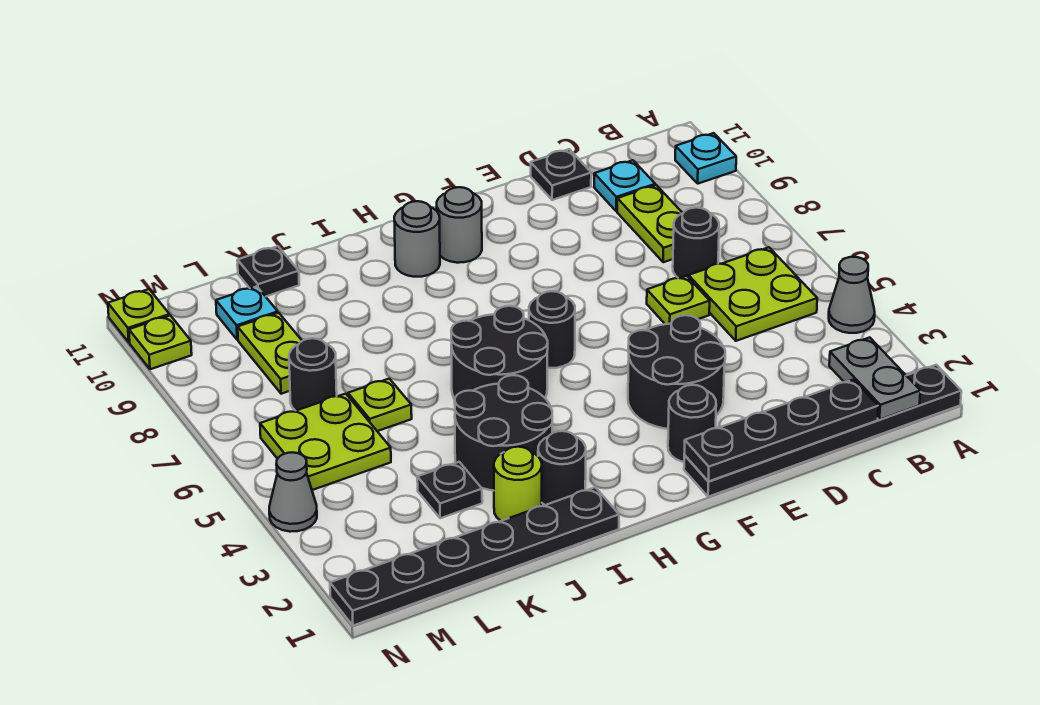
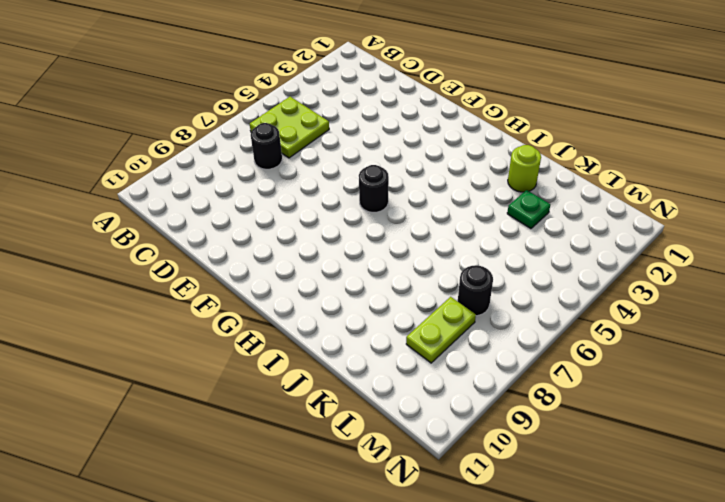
green 1x1 plate [507,190,550,229] -> black 1x1 plate [417,462,482,518]
none -> black 1x6 plate [684,365,961,497]
none -> grey 1x1 cone [829,257,875,333]
none -> cyan 1x1 plate [675,133,736,184]
none -> lime 1x2 plate [617,185,682,262]

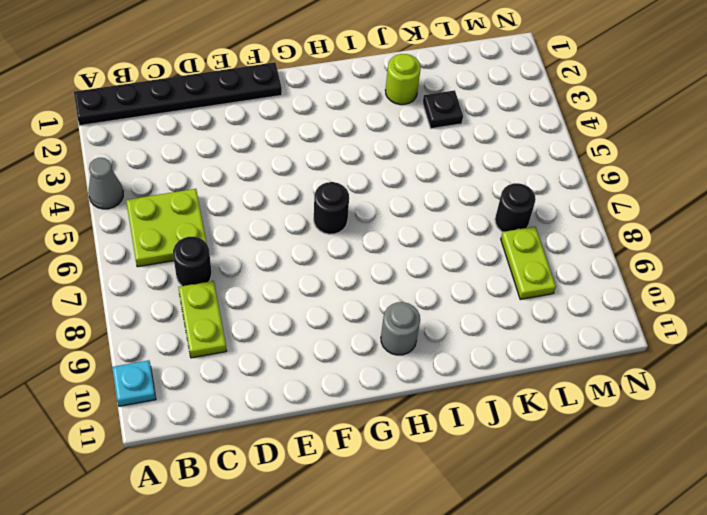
none -> cyan 1x1 plate [594,160,655,211]
none -> lime 1x1 plate [647,276,710,324]
none -> black 1x1 plate [531,149,591,200]
none -> black 2x2 round brick [628,315,725,429]

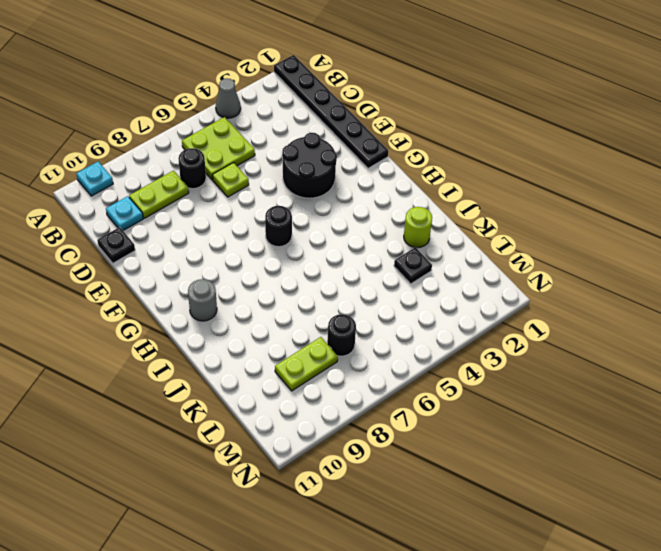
none -> black 1x1 round brick [668,385,716,462]
none -> grey 1x1 round brick [437,187,482,263]
none -> black 2x2 round brick [451,306,548,400]
none -> black 1x6 plate [330,487,619,626]

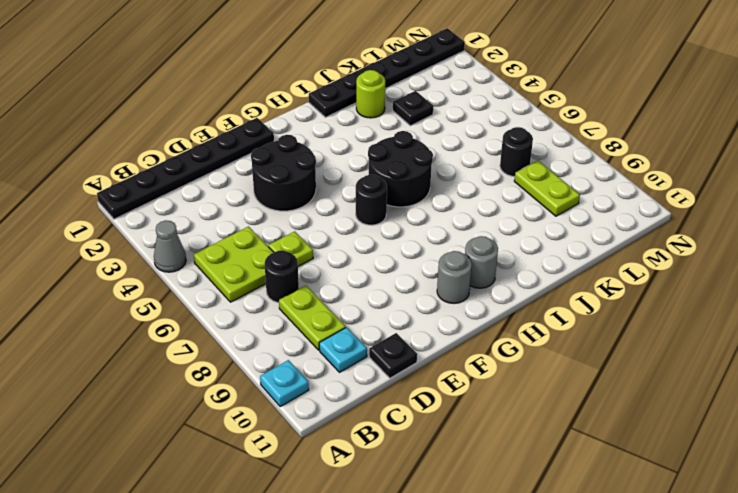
none -> black 1x1 round brick [668,385,716,462]
none -> black 1x1 round brick [538,431,586,505]
none -> black 2x2 round brick [455,375,552,491]
none -> lime 1x1 plate [348,379,412,431]

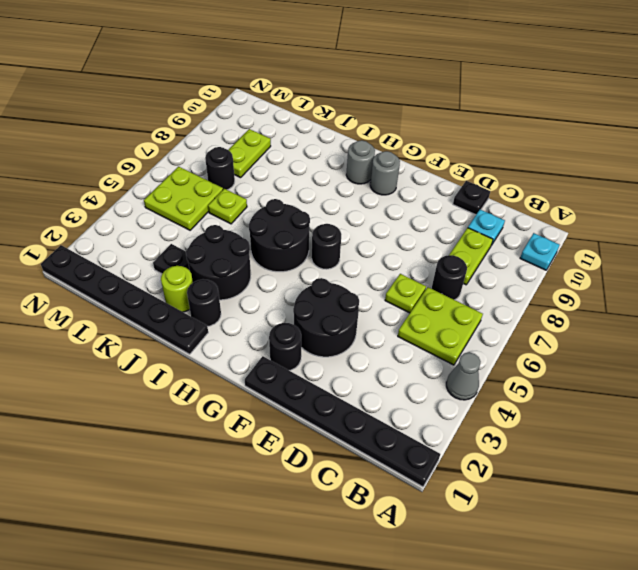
none -> black 1x1 plate [237,246,299,297]
none -> cyan 1x1 plate [216,286,278,340]
none -> grey 1x1 cone [269,452,317,532]
none -> lime 1x1 plate [129,315,192,369]

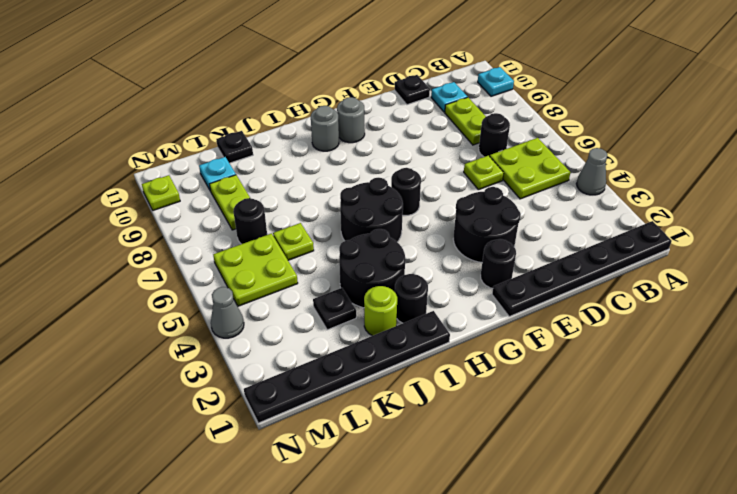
none -> lime 1x1 plate [108,289,170,342]
none -> grey 1x2 plate [829,337,920,419]
none -> black 1x4 plate [684,380,878,481]

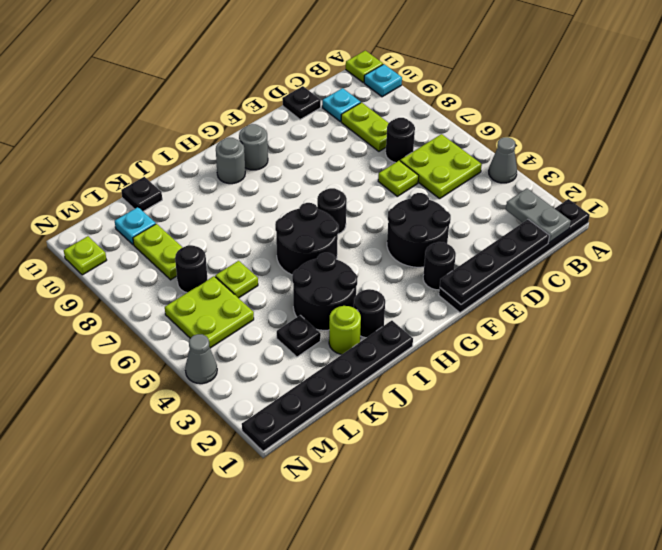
lime 1x1 plate [346,50,383,83] -> lime 1x1 plate moved to [108,289,170,342]

